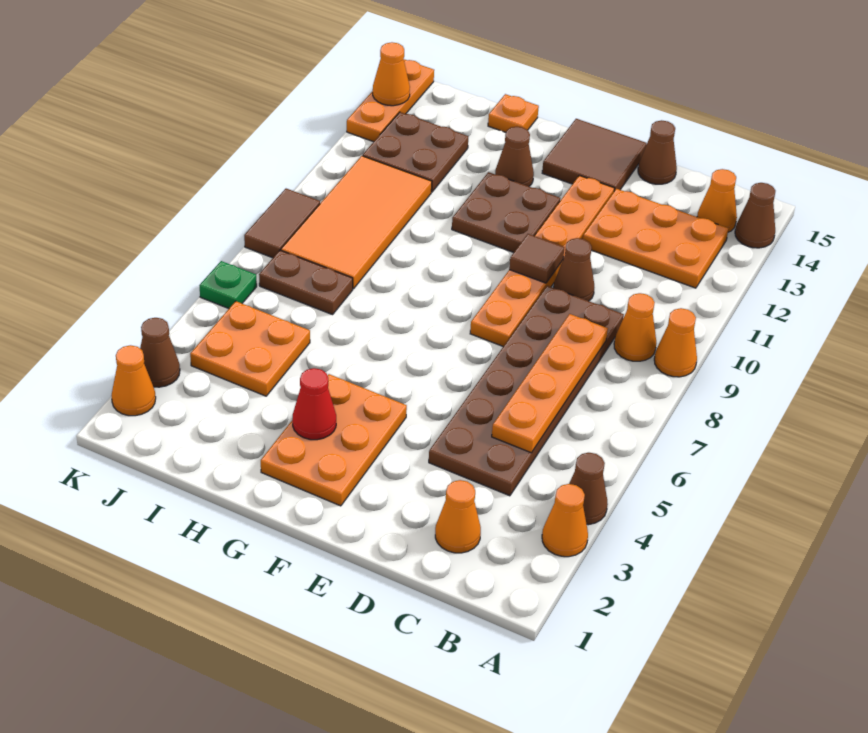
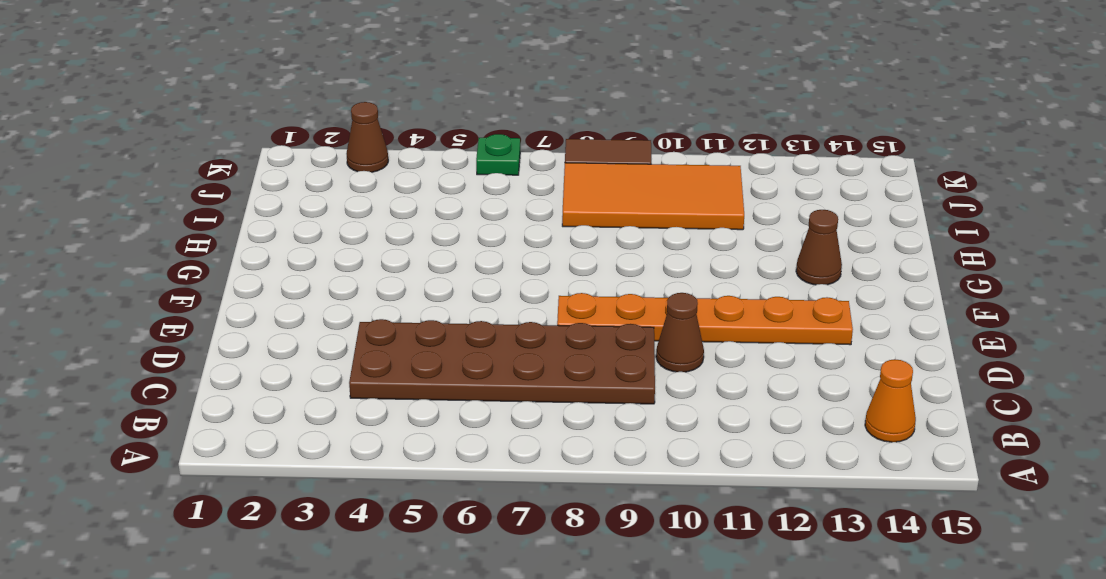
none -> orange 1x1 cone [542,484,588,557]
none -> brown 1x1 cone [569,453,608,525]
none -> orange 1x1 cone [654,308,697,377]
none -> brown 1x1 cone [735,183,775,248]

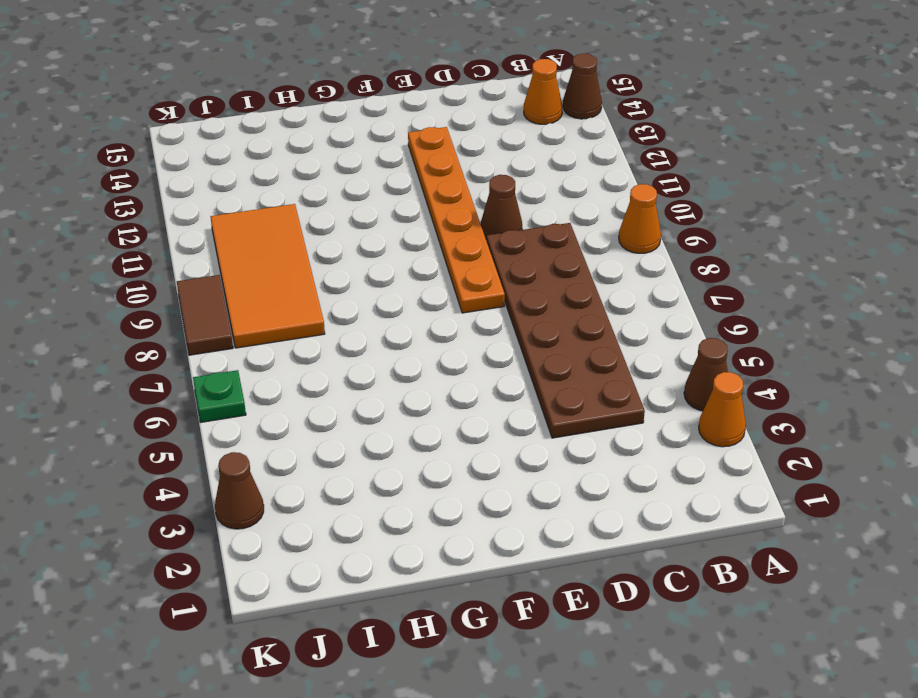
none -> orange 1x1 cone [614,293,656,361]
none -> orange 2x3 plate [583,189,729,288]
none -> orange 1x1 cone [435,480,481,553]
none -> brown 1x1 cone [638,120,677,184]

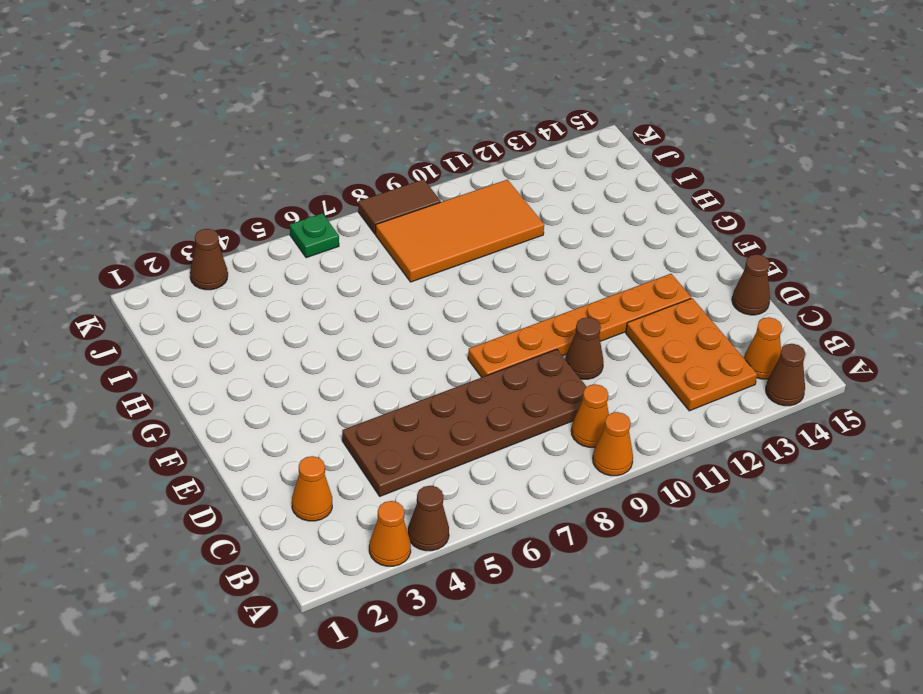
none -> brown 2x2 tile [542,119,647,191]
none -> orange 2x3 plate [261,374,407,506]
none -> brown 2x2 plate [452,172,560,252]
none -> brown 1x1 cone [495,127,534,186]

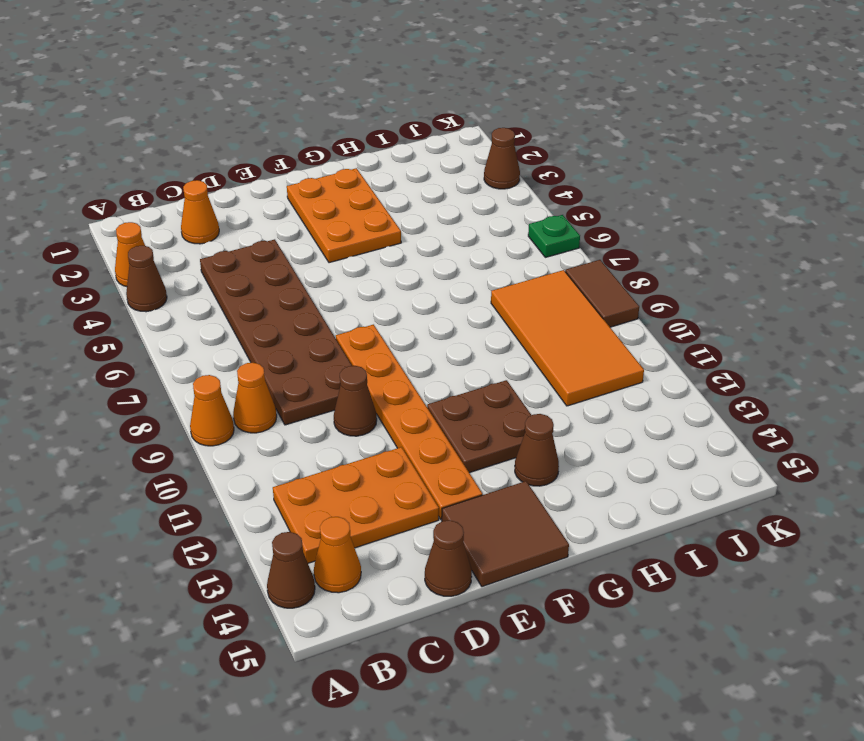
none -> orange 1x1 plate [488,94,539,132]
none -> orange 2x2 plate [190,301,310,396]
none -> brown 1x2 plate [259,250,353,315]
none -> brown 2x2 plate [363,112,469,192]

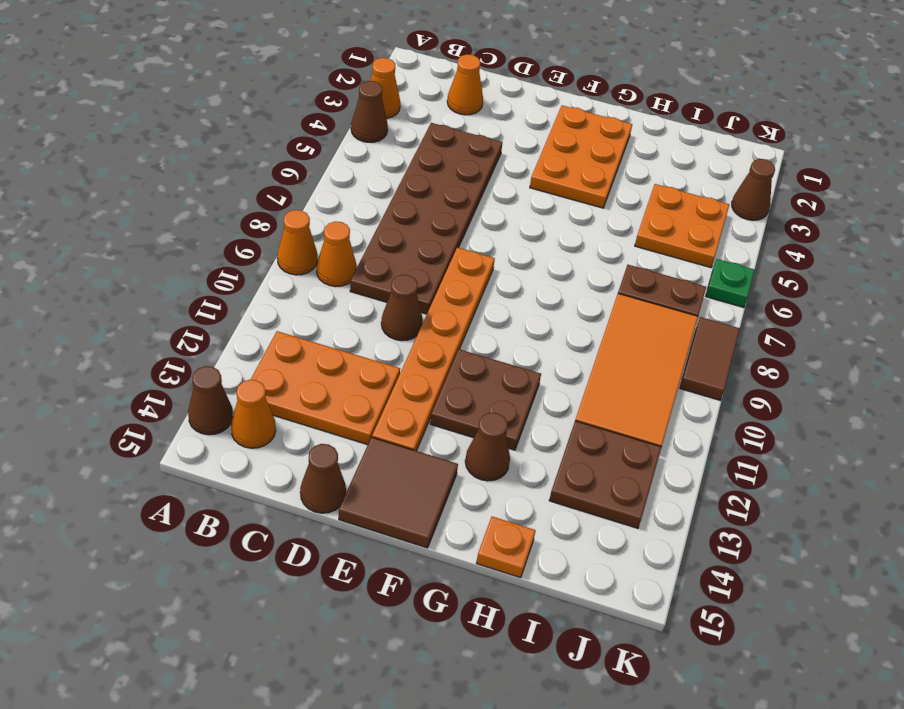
none -> orange 1x1 cone [111,345,156,416]
none -> orange 1x3 plate [347,59,434,142]
none -> orange 1x4 plate [492,314,608,453]
none -> brown 1x1 tile [509,234,564,283]

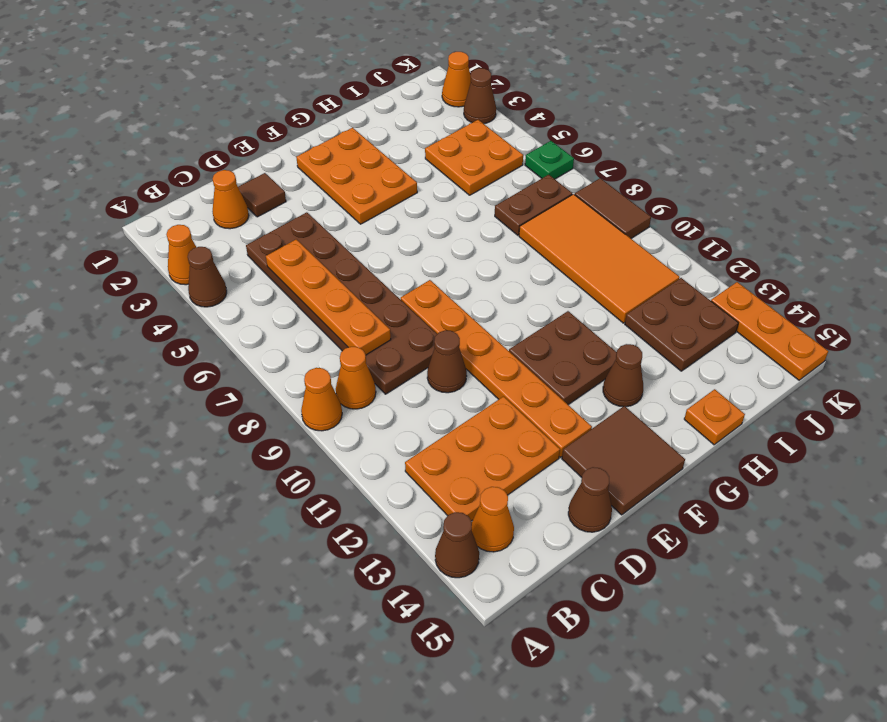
brown 1x1 tile [238,173,286,217] -> brown 1x1 tile moved to [509,234,564,283]
none -> red 1x1 cone [292,368,336,440]
none -> orange 1x1 cone [373,42,410,106]

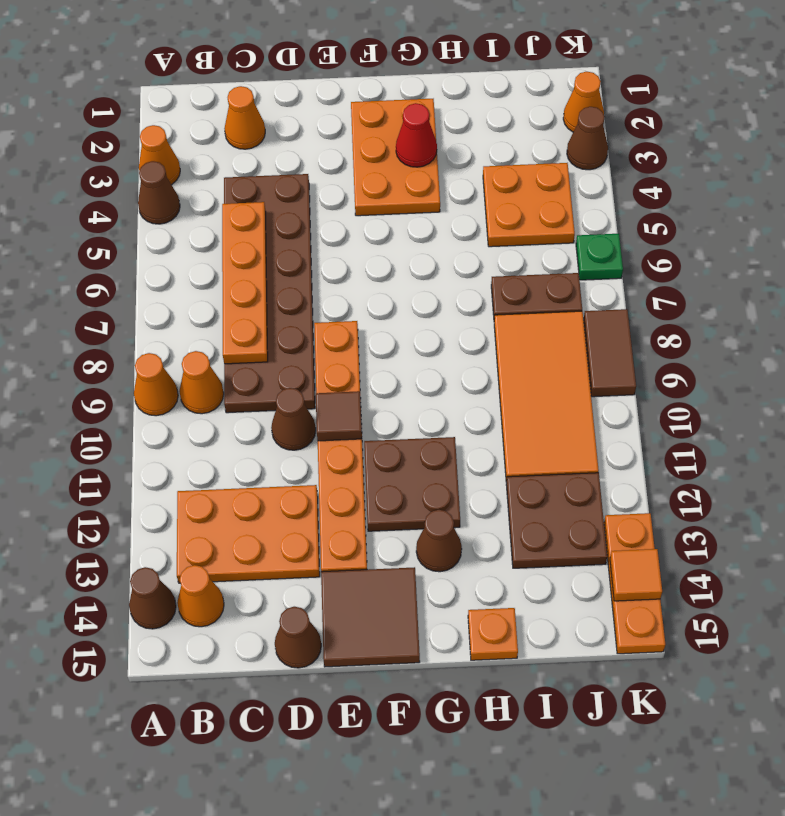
orange 1x1 tile [610,549,662,601] -> orange 1x1 cone [373,42,410,106]

